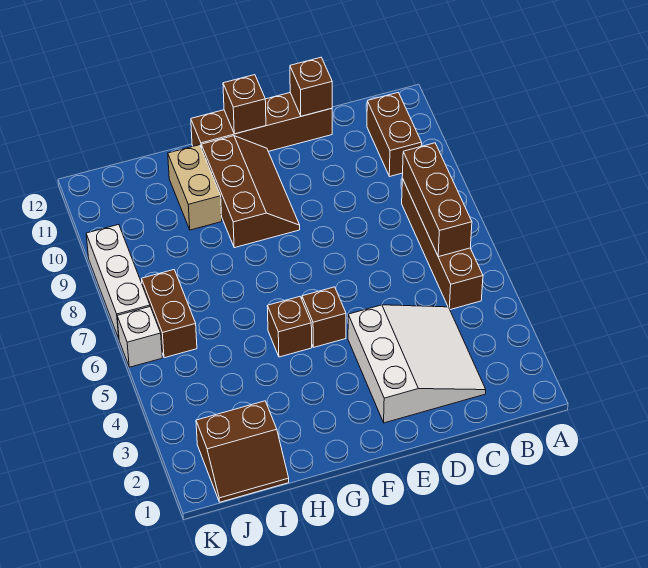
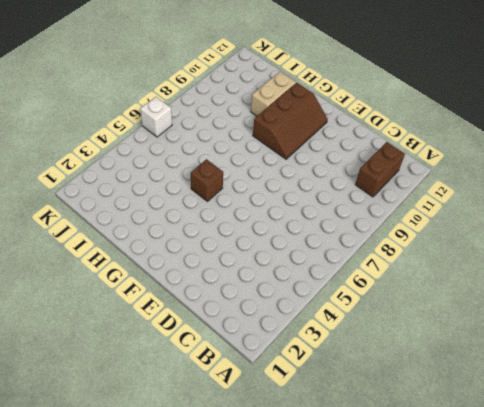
none -> brown 1x4 brick [402,178,483,310]
none -> white 3x3 slope [348,305,486,423]
none -> brown 1x4 brick [191,93,332,151]

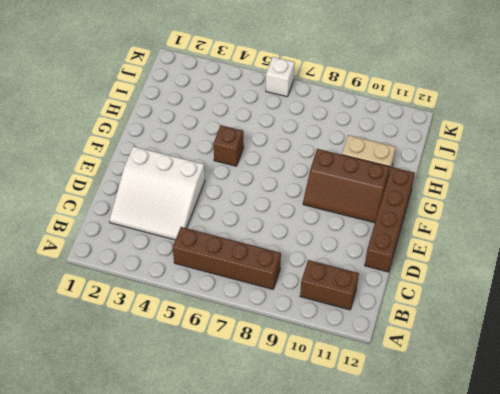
none -> brown 1x1 brick [302,287,346,347]
none -> brown 2x2 slope [196,401,289,502]
none -> brown 1x2 brick [142,270,197,358]

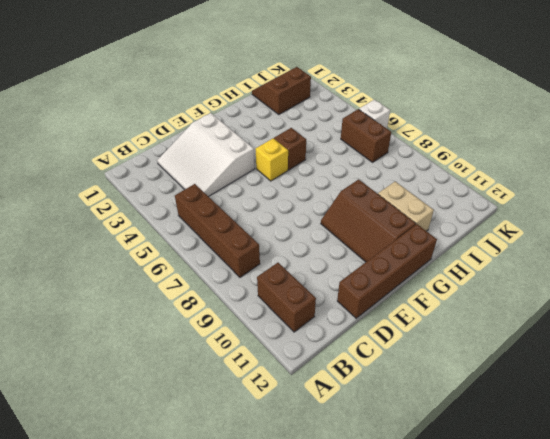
yellow 1x1 brick [256,138,288,181] -> brown 1x1 brick [302,287,346,347]
none -> white 1x3 brick [86,224,150,338]
none -> brown 1x3 brick [402,143,472,257]
none -> brown 1x1 brick [290,57,332,116]

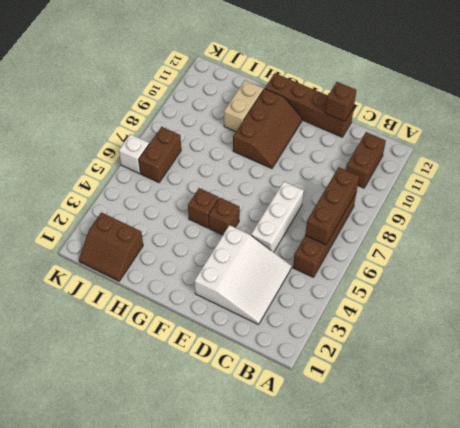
white 1x3 brick [251,182,304,252] -> white 1x3 brick moved to [86,224,150,338]
none -> brown 1x1 brick [223,75,266,134]

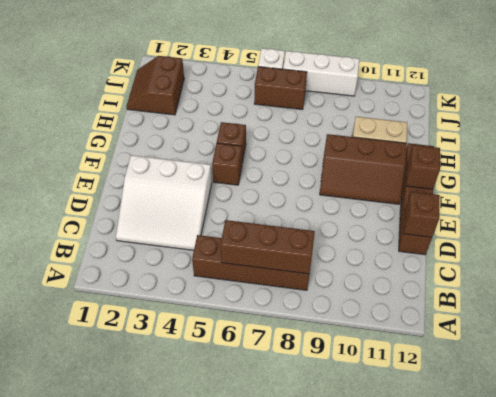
none -> brown 1x2 brick [367,93,422,177]

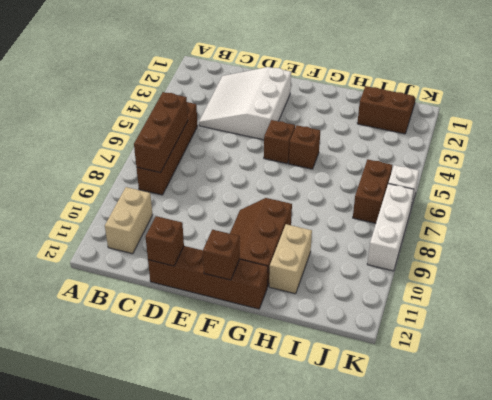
tan 1x2 brick [105,187,153,254] -> brown 1x2 brick [367,93,422,177]

